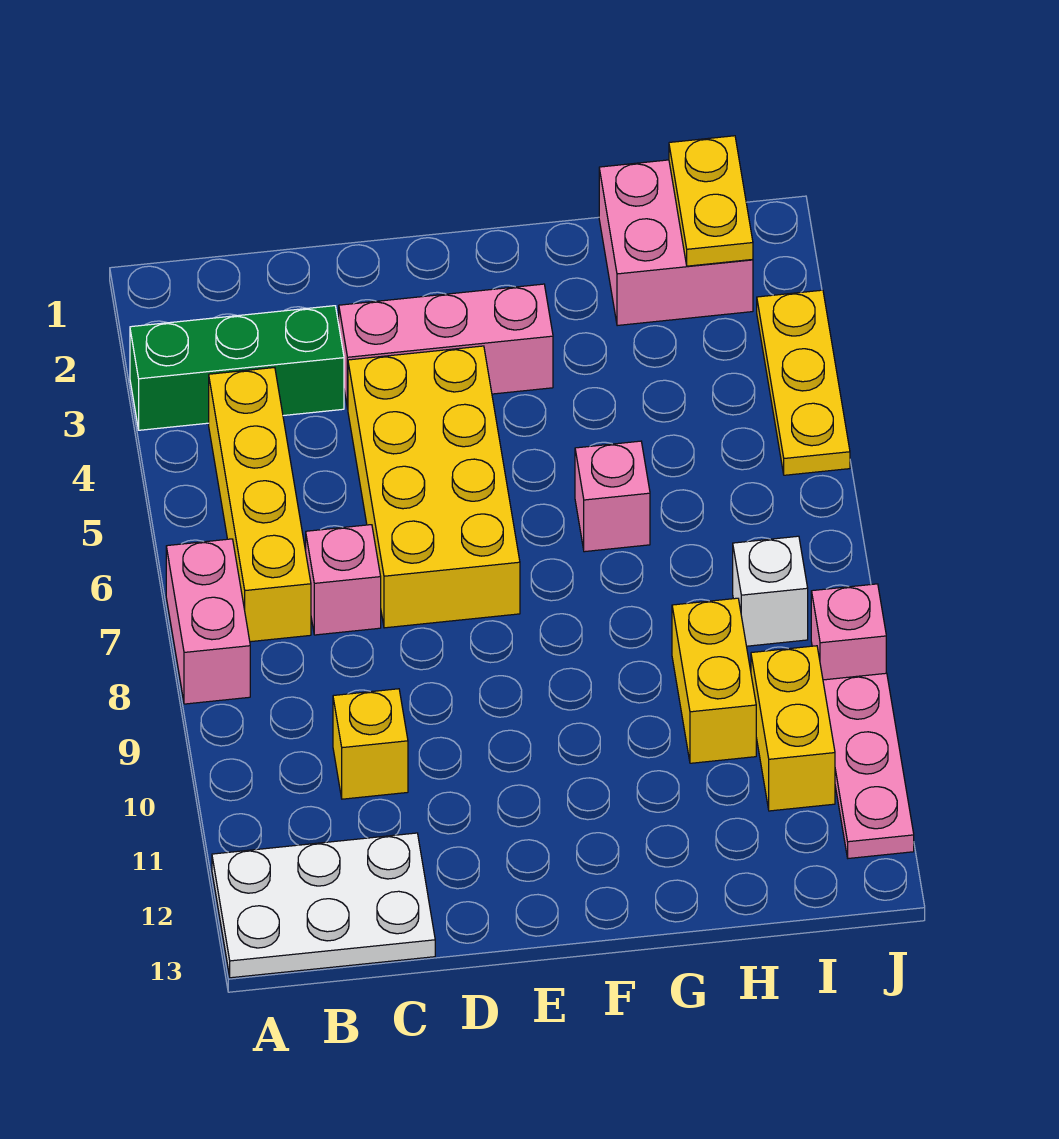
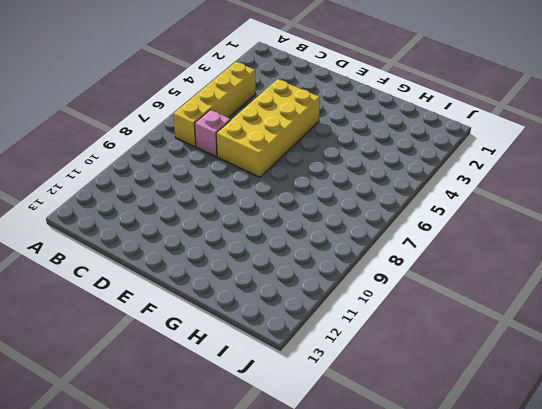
none -> green 1x3 brick [130,306,344,430]
none -> pink 1x2 brick [166,539,250,704]
none -> white 2x3 plate [212,833,435,978]

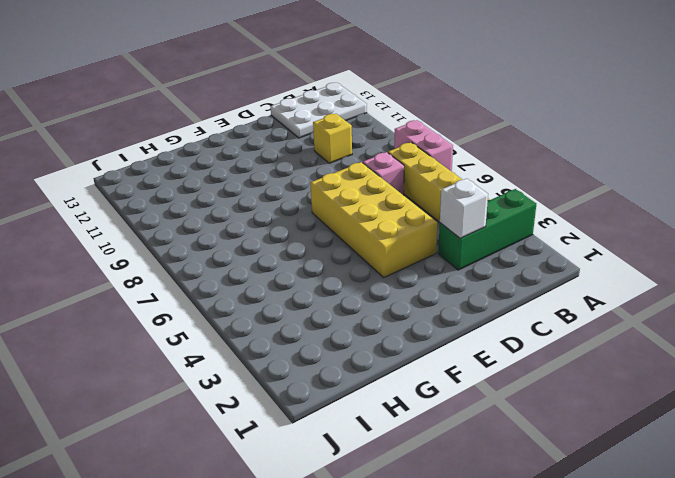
white 1x1 brick [440,179,488,238] -> white 1x1 brick moved to [733,536,808,646]
none -> pink 1x3 brick [339,284,553,409]
none -> pink 1x1 brick [575,441,650,552]
none -> pink 2x2 brick [599,160,753,326]

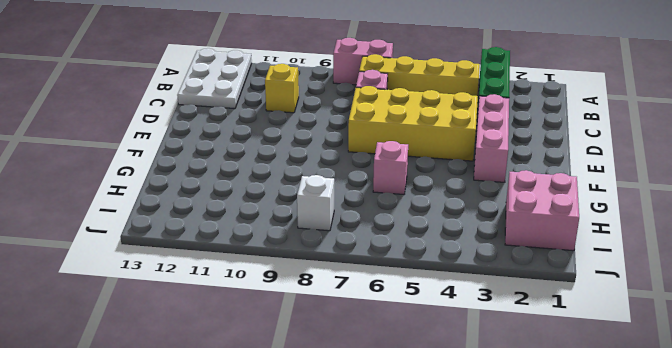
none -> yellow 1x2 brick [672,598,756,763]
none -> yellow 1x2 brick [751,646,835,811]
none -> yellow 1x3 plate [757,290,850,475]

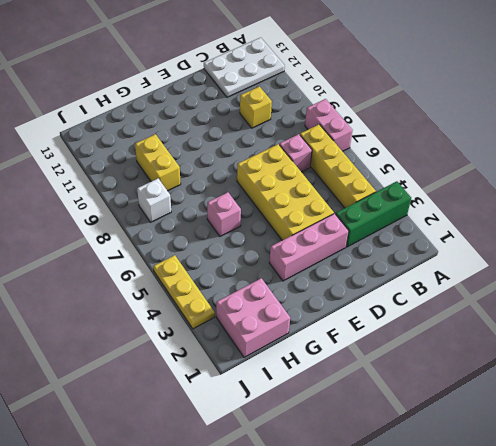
none -> yellow 1x2 brick [751,646,835,811]
none -> pink 1x1 brick [811,584,886,680]
none -> pink 1x3 plate [823,673,914,858]

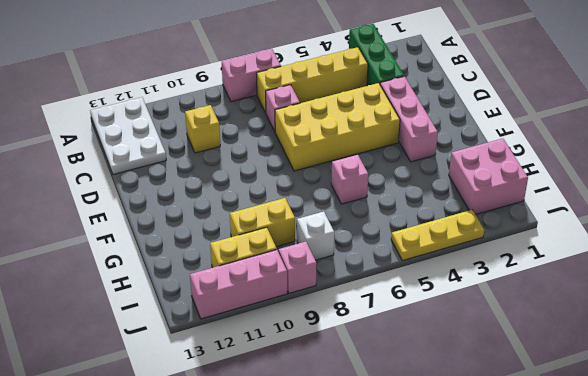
pink 1x3 brick [190,250,287,319] -> pink 1x3 plate [823,673,914,858]
none -> yellow 1x2 plate [669,136,753,266]

